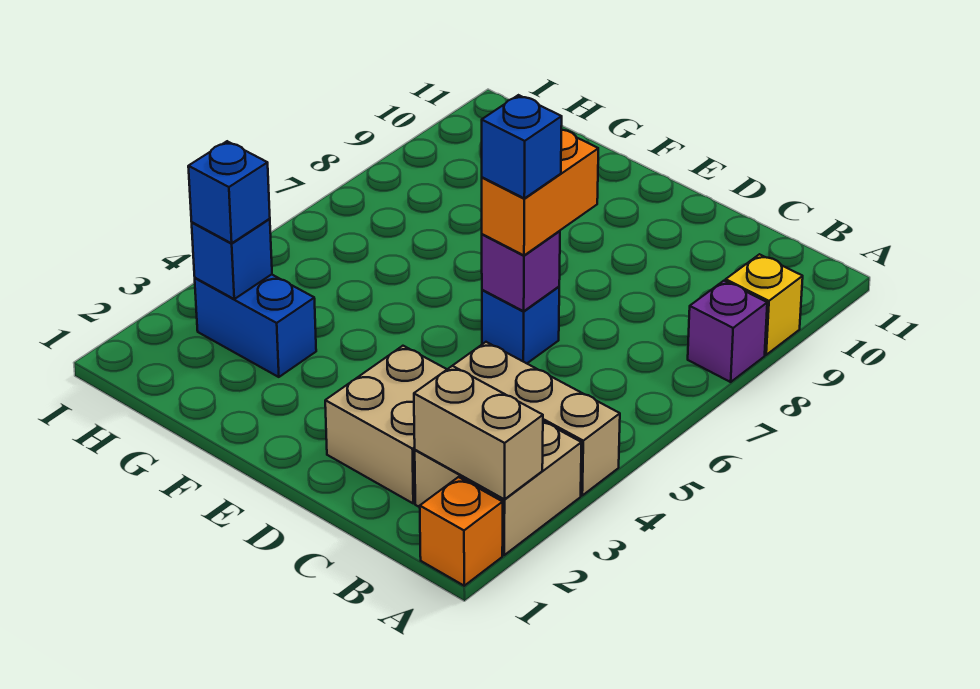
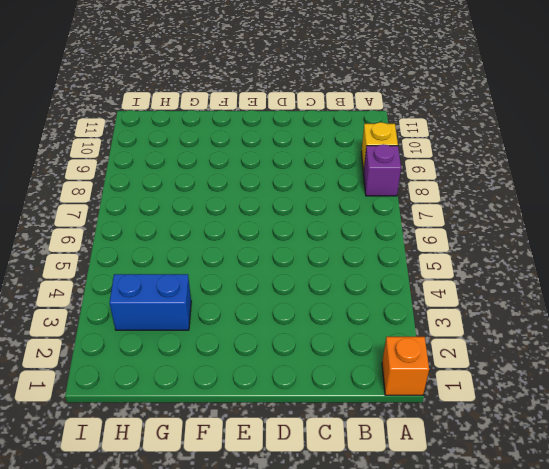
none -> tan 2x2 brick [415,422,582,555]
none -> tan 1x3 brick [453,342,620,495]
none -> tan 2x2 brick [325,346,447,503]

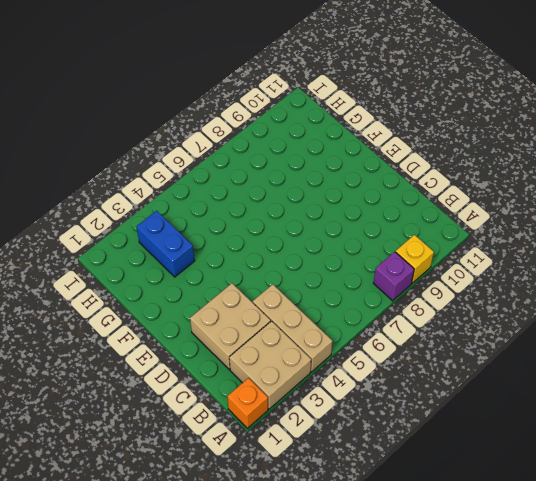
none -> blue 1x1 brick [482,287,559,363]
none -> tan 1x2 brick [414,366,543,499]
none -> purple 1x1 brick [482,231,560,311]

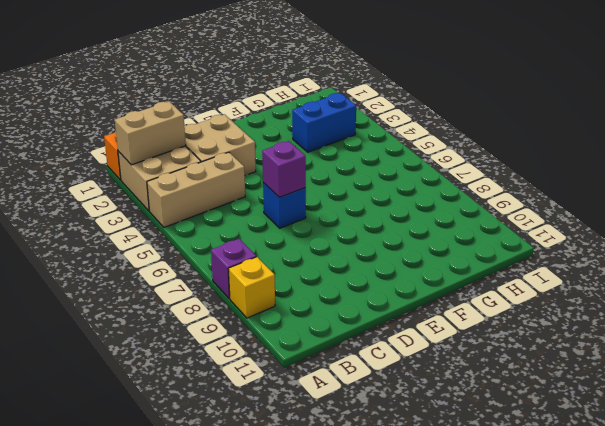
none -> blue 1x1 brick [192,219,272,299]
none -> orange 1x2 brick [482,130,598,255]
none -> blue 1x1 brick [188,141,270,243]

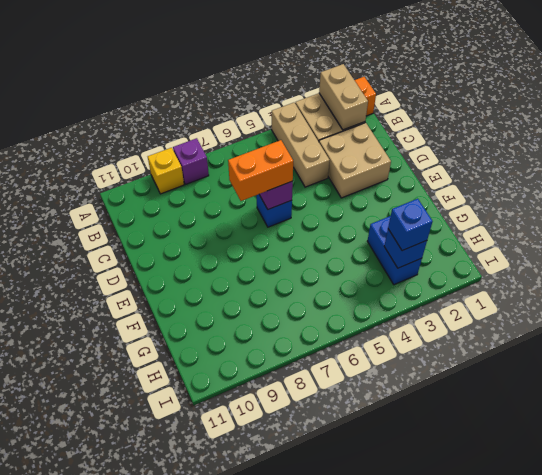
none -> blue 1x1 brick [482,95,562,198]

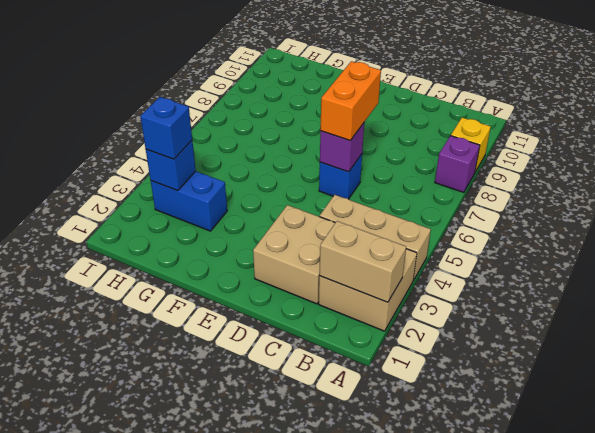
none -> orange 1x1 brick [420,477,503,586]
none -> blue 1x1 brick [482,95,562,198]

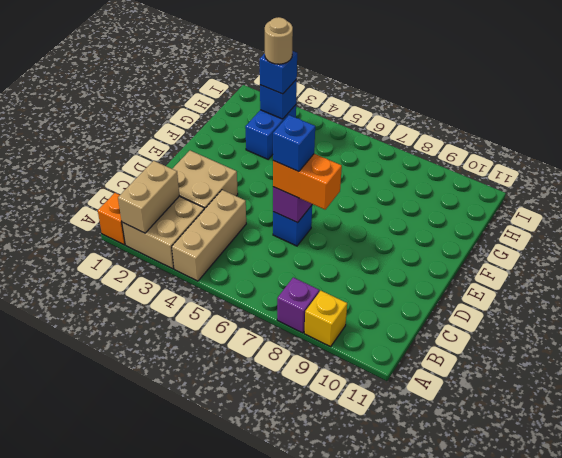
tan 1x1 round brick [265,17,293,64] -> none

